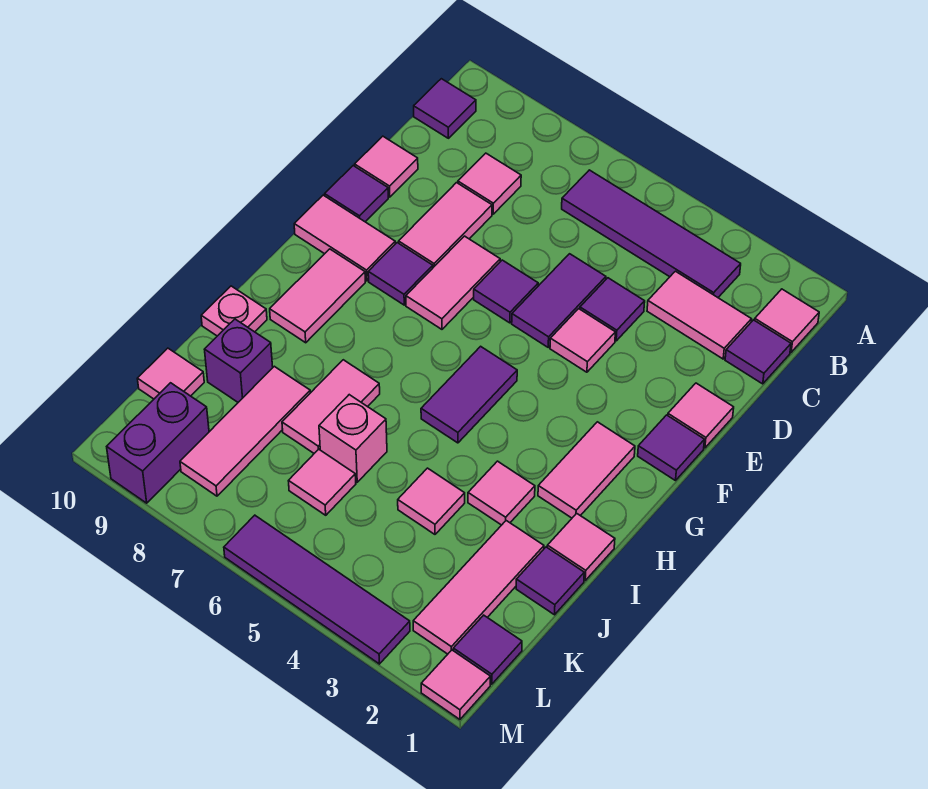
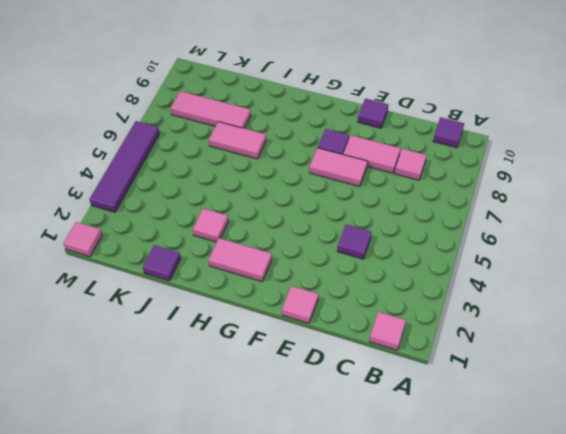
none -> purple 1x4 tile [562,170,741,297]
none -> purple 1x1 tile [725,320,791,384]
none -> pink 1x2 tile [647,271,751,359]
none -> purple 1x2 tile [512,254,606,347]

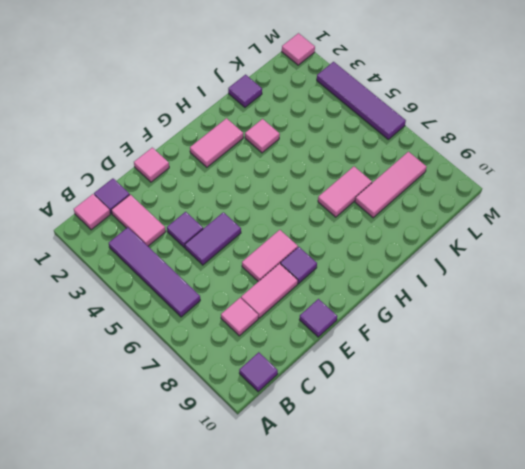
none -> pink 1x1 tile [355,136,418,197]
none -> pink 1x1 tile [550,309,615,372]
none -> purple 1x1 tile [474,260,538,323]
none -> purple 1x1 tile [638,415,704,481]

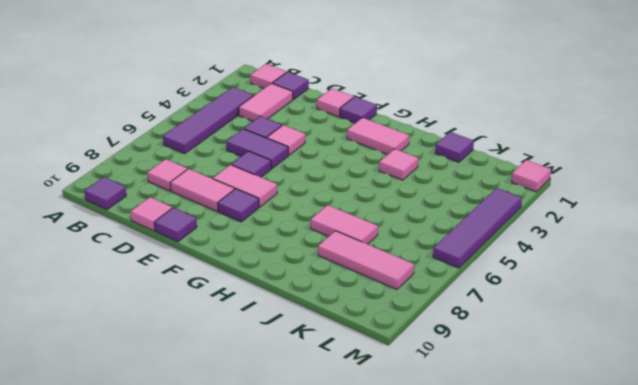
none -> pink 1x2 tile [294,195,395,281]
none -> purple 1x2 tile [421,346,517,443]
none -> pink 1x2 tile [270,249,365,343]
none -> pink 1x1 tile [547,513,615,580]

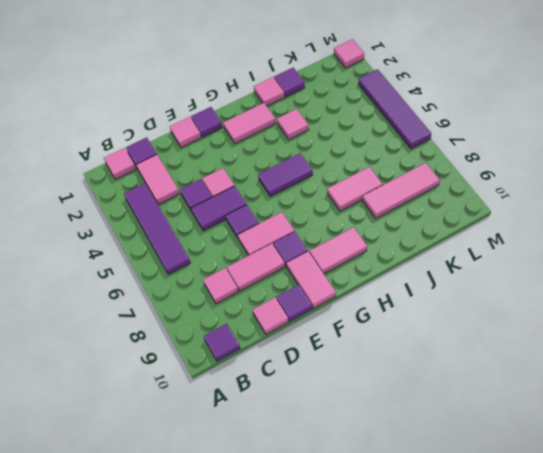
none -> pink 1x1 plate [201,286,267,336]
none -> pink 1x3 tile [413,521,544,654]
none -> pink 1x1 tile [398,468,465,534]
none -> pink 1x1 brick [319,395,387,482]

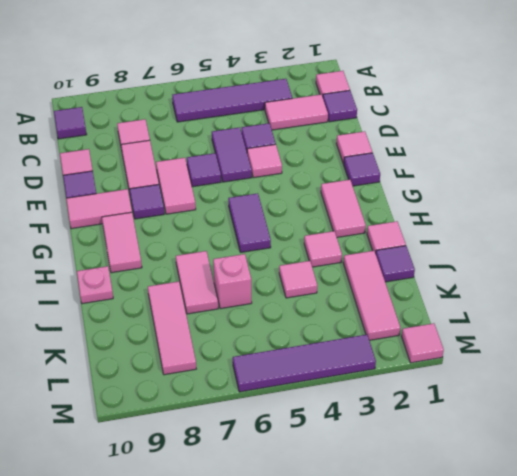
none -> purple 1x1 brick [204,319,273,402]
none -> pink 1x1 tile [289,449,356,515]
none -> pink 1x1 tile [137,348,204,399]
none -> purple 1x1 tile [453,615,522,684]

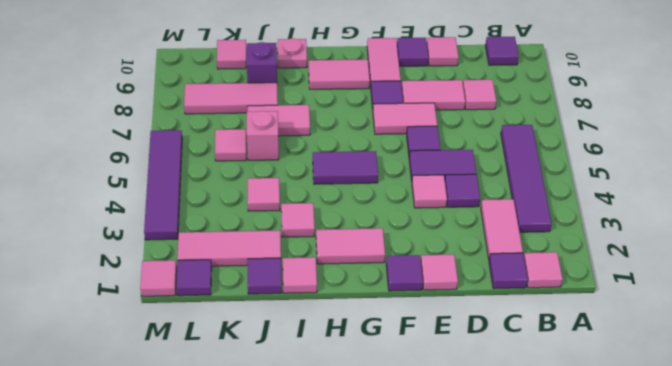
none -> purple 1x2 brick [107,383,209,503]

